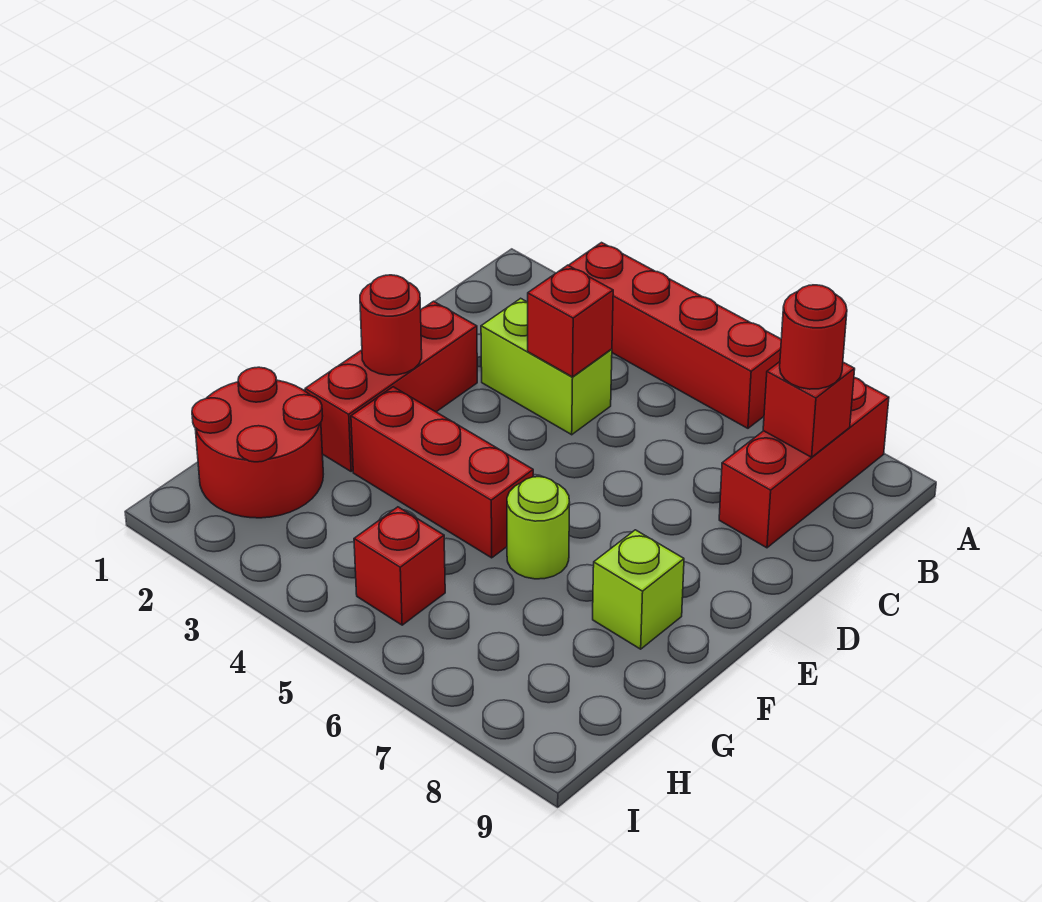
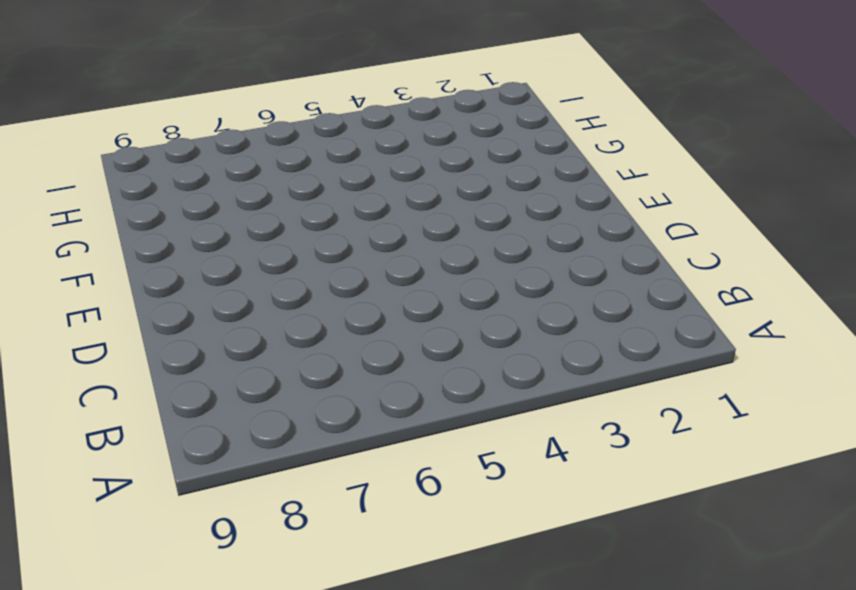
none -> red 1x4 brick [569,243,781,428]
none -> red 1x3 brick [719,377,889,548]
none -> lime 1x2 brick [481,298,612,435]

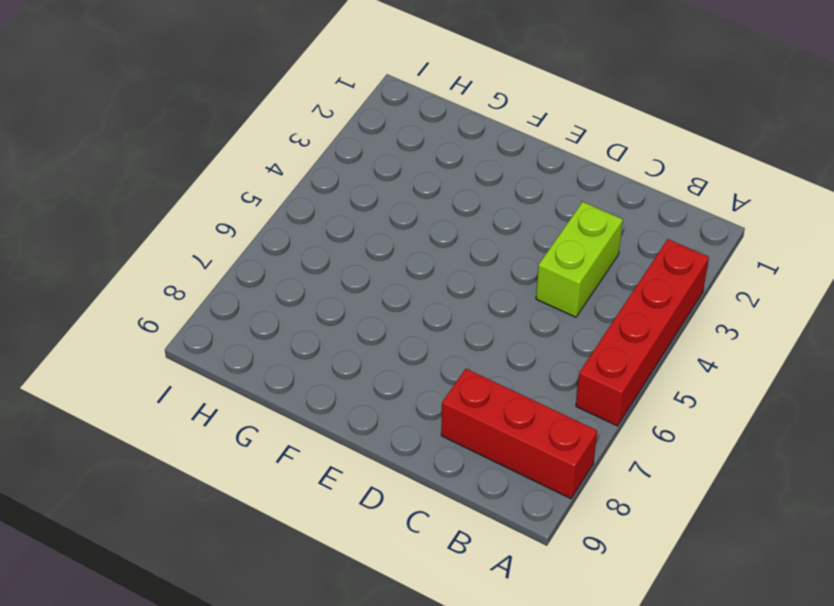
none -> red 1x3 brick [305,301,477,471]
none -> red 1x3 brick [351,387,533,558]
none -> lime 1x1 round brick [507,477,570,579]

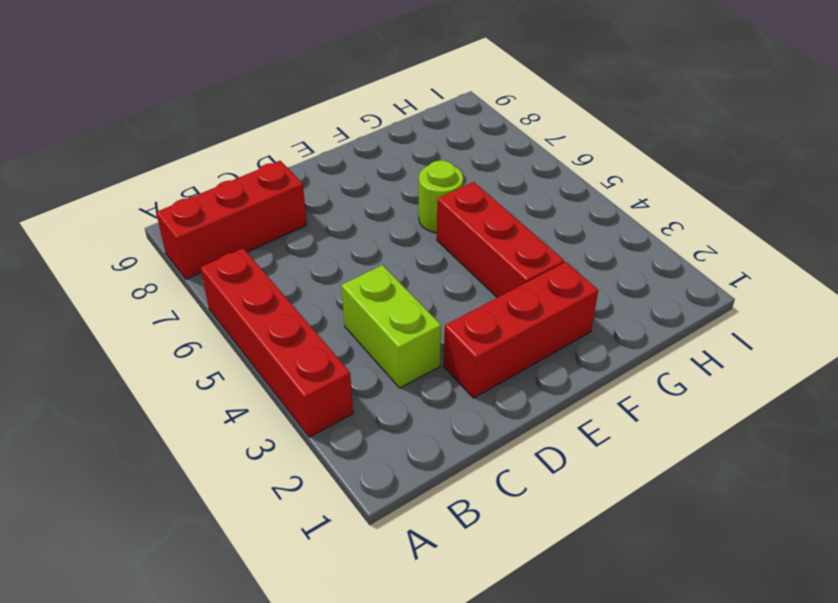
none -> lime 1x1 brick [593,530,684,649]
none -> red 2x2 round brick [192,367,323,518]
none -> red 1x1 brick [354,507,445,625]

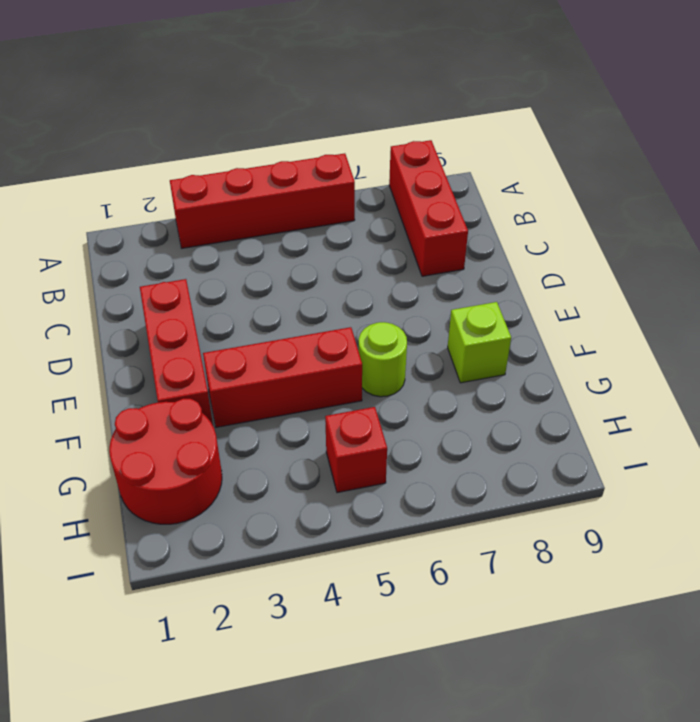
none -> lime 1x2 brick [481,298,612,435]
none -> red 1x1 brick [763,362,855,457]
none -> red 1x1 brick [528,265,613,377]

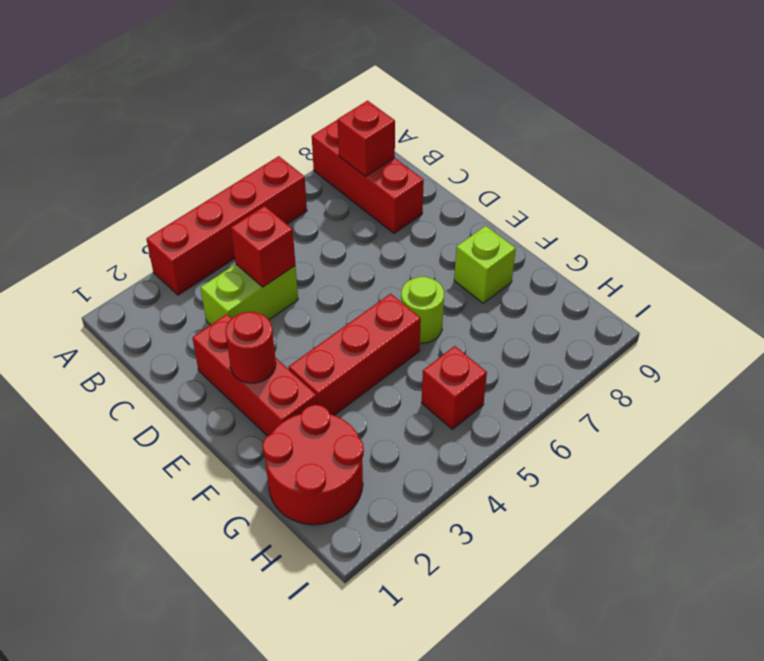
none -> red 1x1 round brick [780,285,847,389]

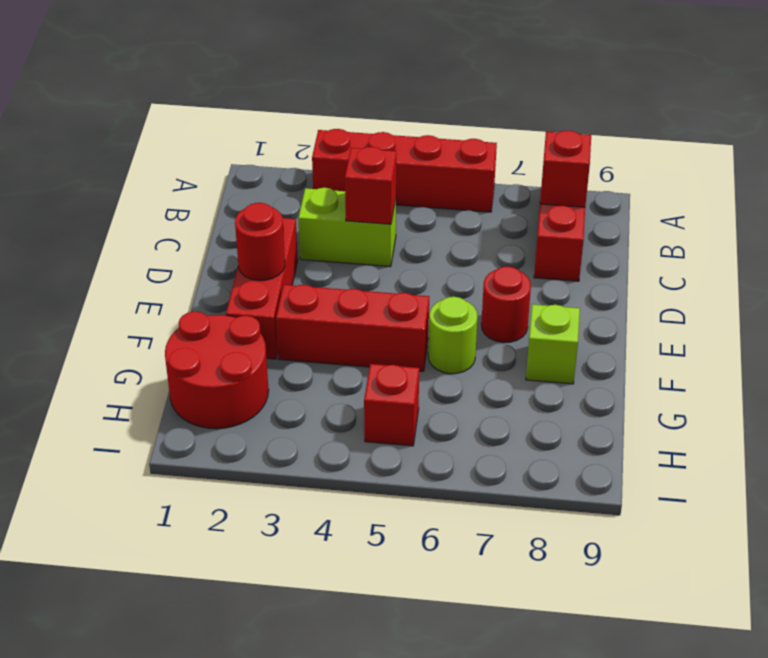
red 1x1 round brick [481,266,531,343] -> red 1x1 round brick moved to [780,285,847,389]

